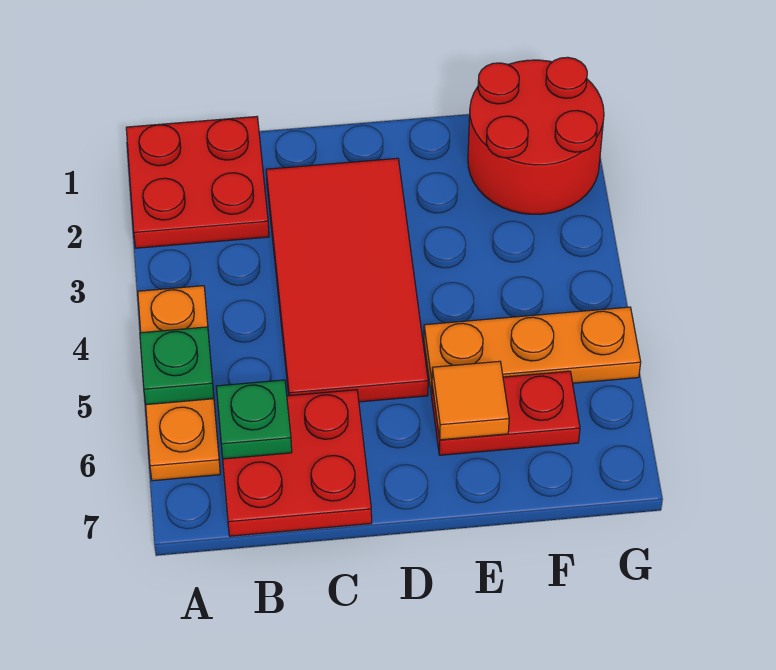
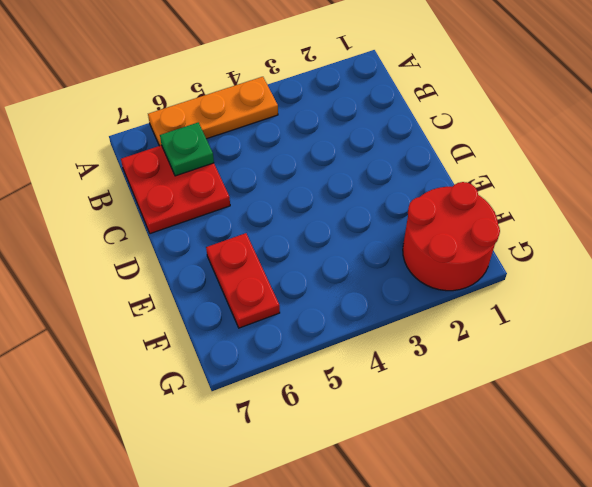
none -> red 2x2 plate [126,117,269,248]
none -> red 2x4 tile [266,158,428,402]

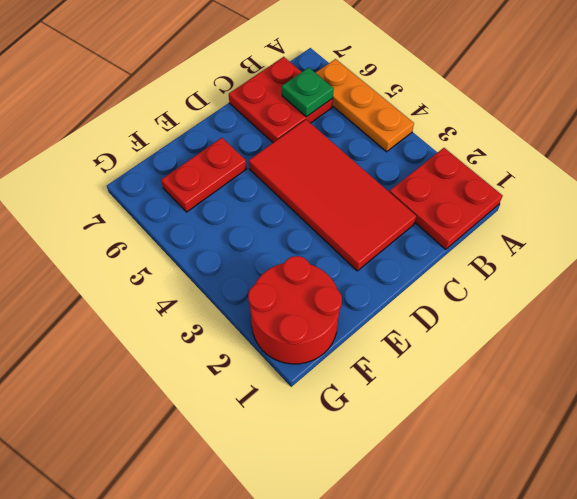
none -> orange 1x3 plate [424,307,641,395]
none -> green 1x1 plate [140,327,214,405]

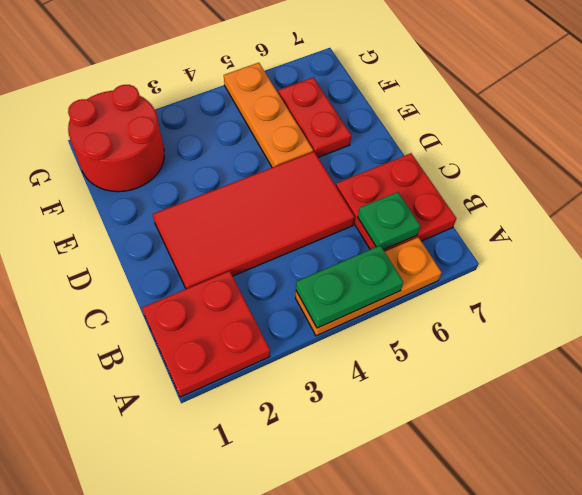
green 1x2 plate [296,245,403,328] -> green 1x1 plate [140,327,214,405]
none -> orange 1x1 tile [432,361,509,440]

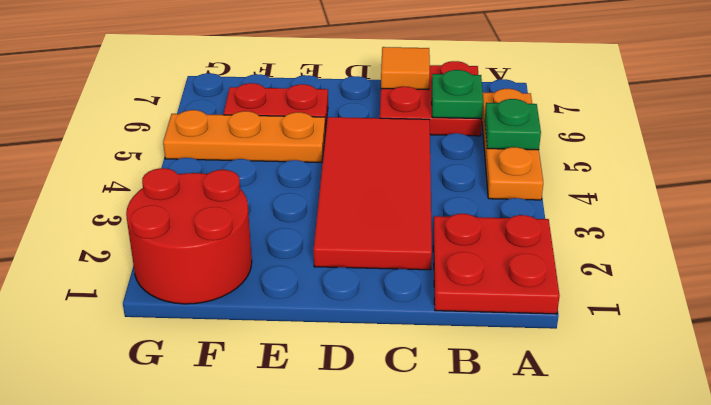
orange 1x1 tile [381,47,430,90] -> orange 1x1 tile moved to [432,361,509,440]

